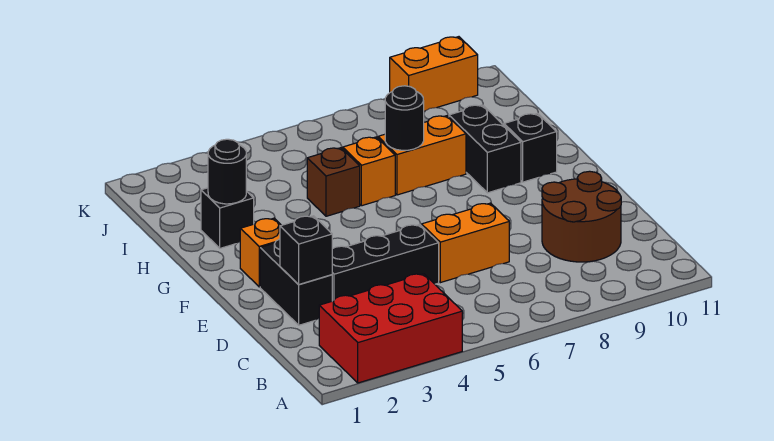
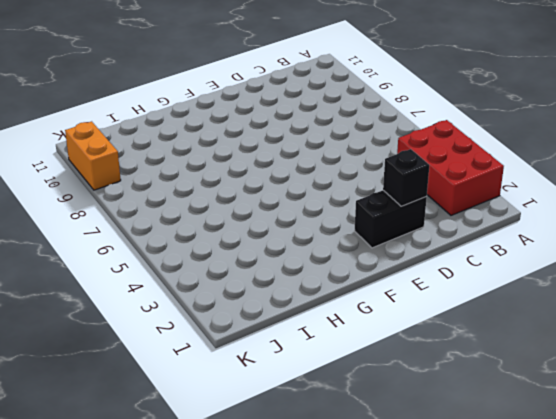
none -> brown 2x2 round brick [542,171,621,262]
none -> black 1x3 brick [332,225,439,301]
none -> orange 1x2 brick [422,203,509,283]

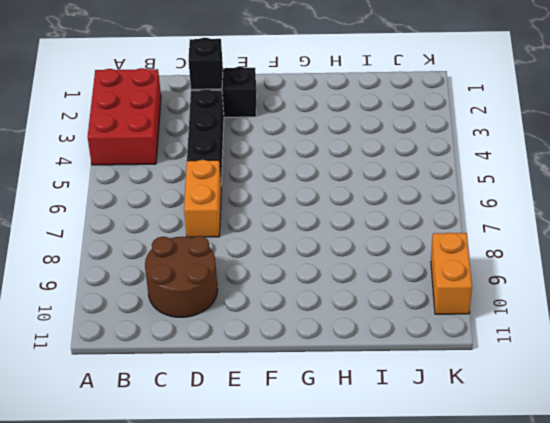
none -> orange 1x1 brick [240,218,281,287]
none -> black 1x2 brick [449,105,521,193]
none -> black 1x1 brick [504,113,557,182]

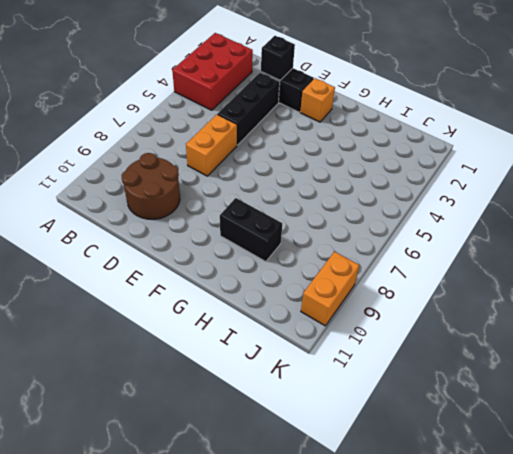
none -> black 1x1 brick [504,113,557,182]
none -> black 1x1 brick [201,188,254,248]
none -> brown 1x1 brick [307,148,360,216]

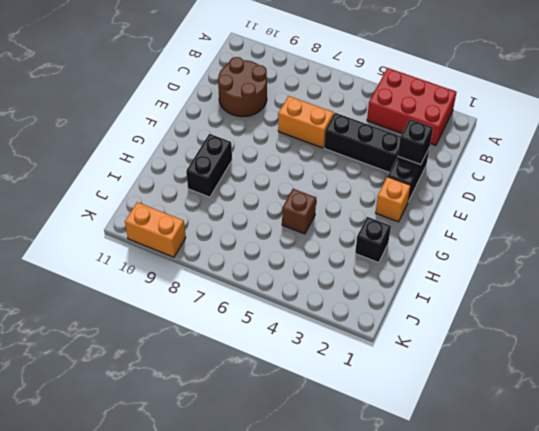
none -> black 1x1 brick [504,113,557,182]
none -> orange 1x1 brick [343,137,395,206]
none -> orange 1x2 brick [378,116,466,195]

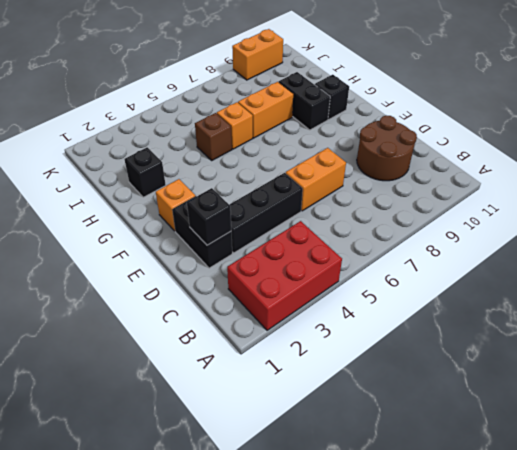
none -> black 1x1 round brick [208,139,246,204]
none -> black 1x1 round brick [385,86,424,150]

